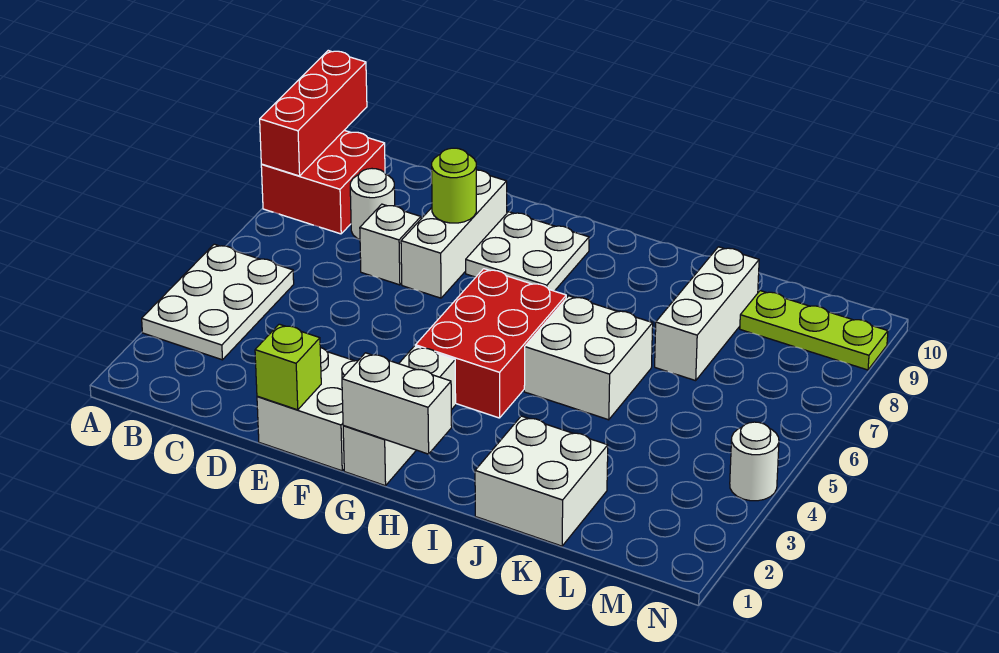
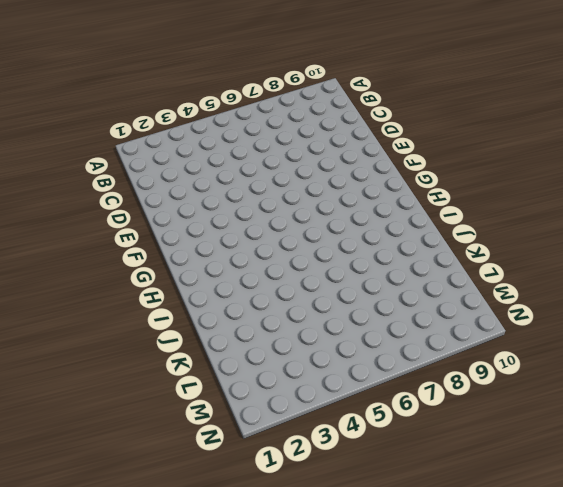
none -> white 2x3 plate [142,244,294,360]
none -> red 2x2 brick [261,130,385,234]
none -> white 1x1 round brick [350,169,395,240]

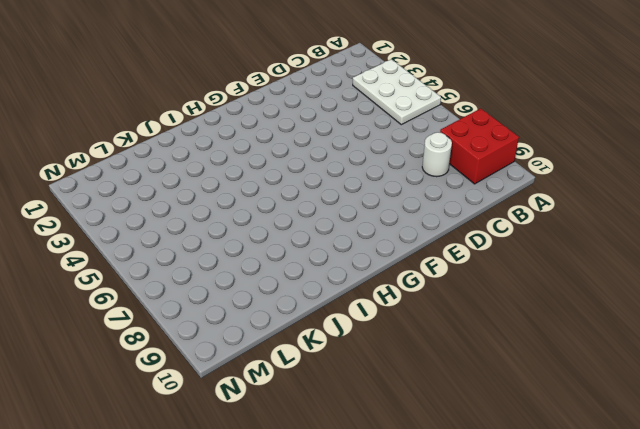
none -> white 1x1 brick [360,204,421,285]
none -> white 2x2 brick [257,348,357,471]
none -> white 1x3 brick [401,170,507,298]

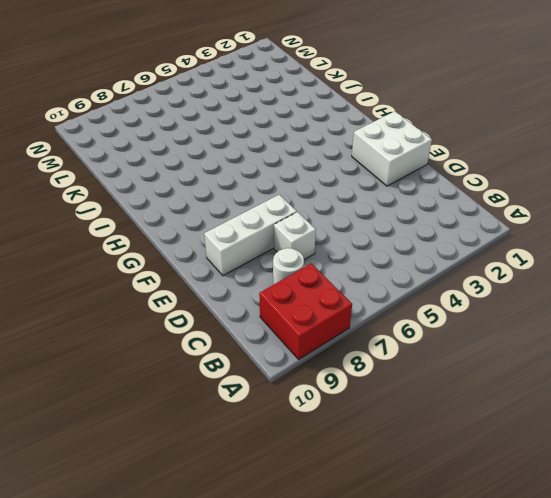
none -> white 2x3 plate [142,244,294,360]
none -> white 2x2 plate [466,212,589,291]
none -> white 1x3 brick [343,346,456,486]

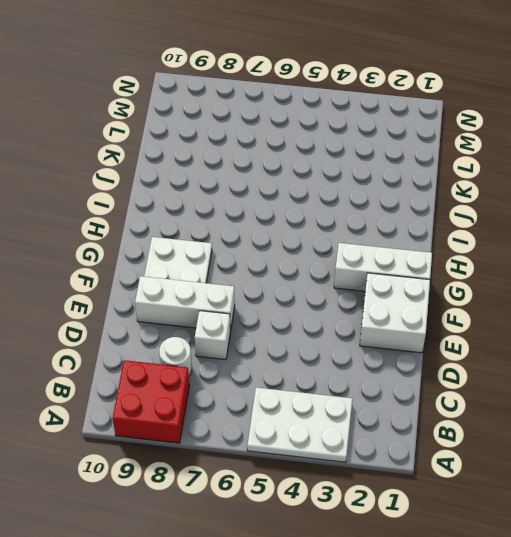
none -> red 2x3 brick [416,269,566,418]
none -> white 2x2 brick [524,296,653,420]
none -> white 2x2 brick [475,416,608,546]

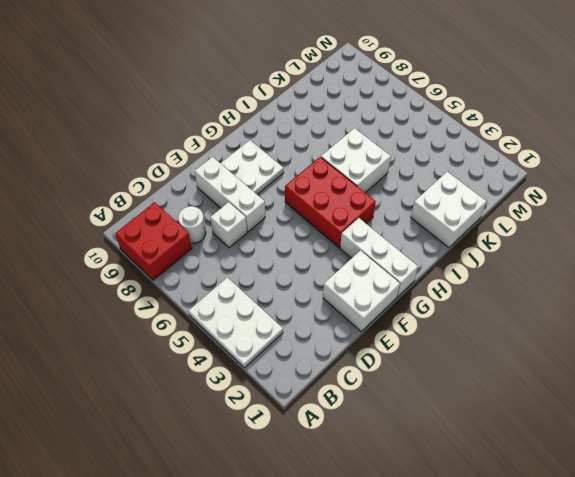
none -> white 1x3 brick [655,247,759,381]
none -> lime 1x3 plate [740,291,888,370]
none -> white 1x1 round brick [730,422,779,501]

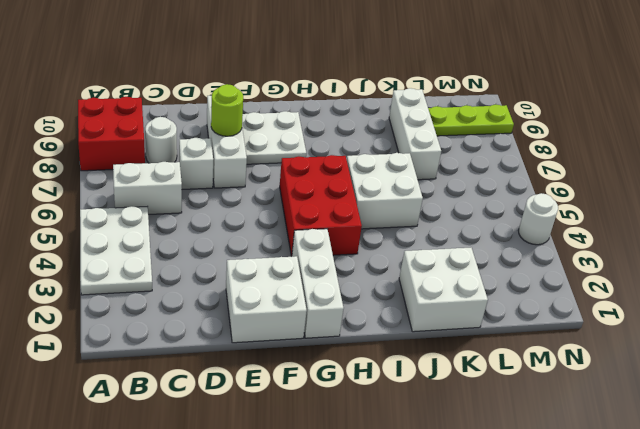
white 1x2 brick [113,162,182,215] -> white 1x2 brick moved to [342,353,452,454]
none -> red 1x3 brick [260,51,367,176]
none -> lime 1x1 brick [255,324,321,410]

